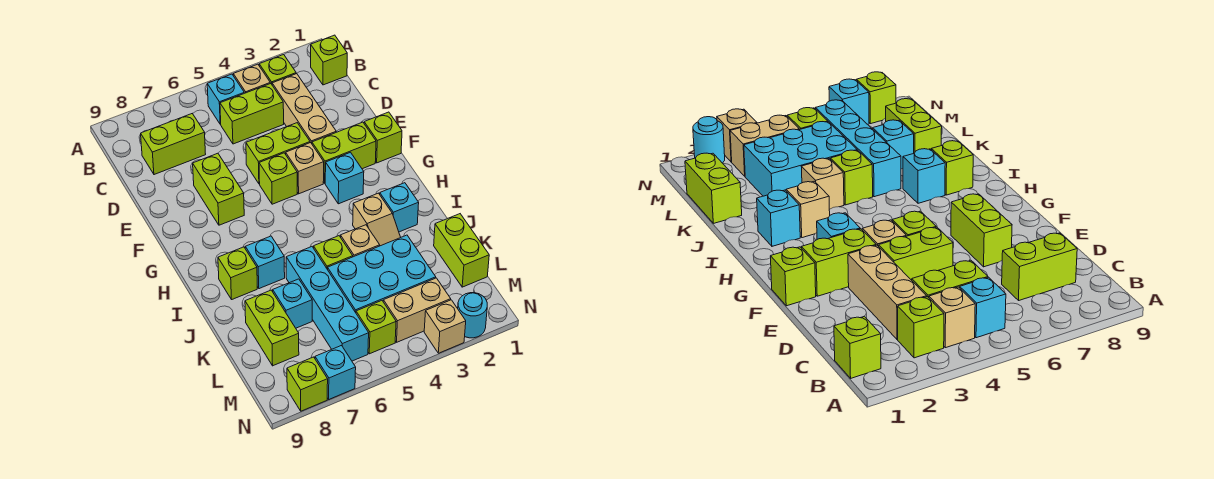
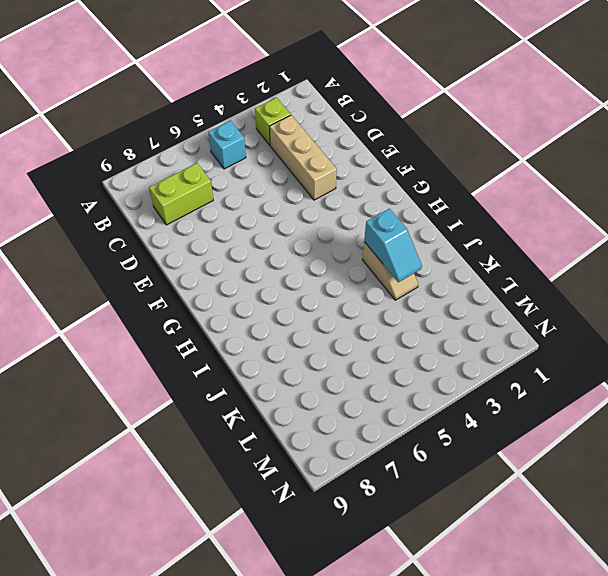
cyan 1x2 slope [364,209,422,282] -> none
none -> lime 1x1 brick [311,35,347,85]
none -> tan 1x1 brick [233,64,270,93]
none -> lime 1x2 brick [220,83,284,144]
none -> lime 1x2 brick [246,123,310,184]

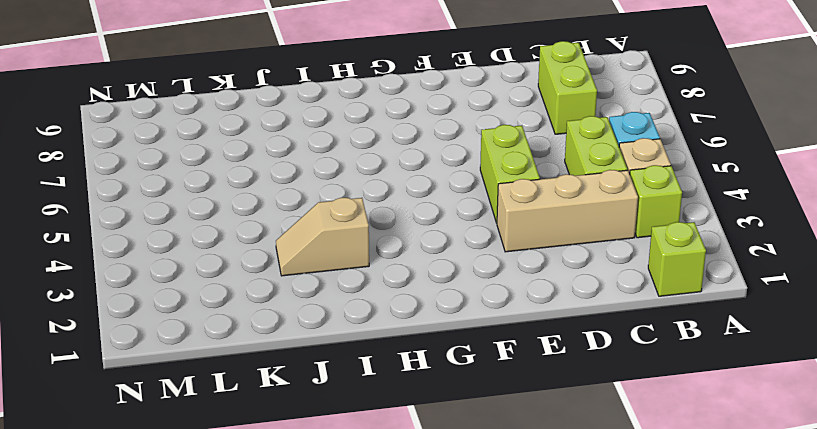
none -> lime 1x2 brick [193,153,244,225]
none -> lime 1x1 brick [364,112,402,163]
none -> lime 1x2 brick [312,122,376,183]
none -> tan 1x1 brick [286,143,324,194]

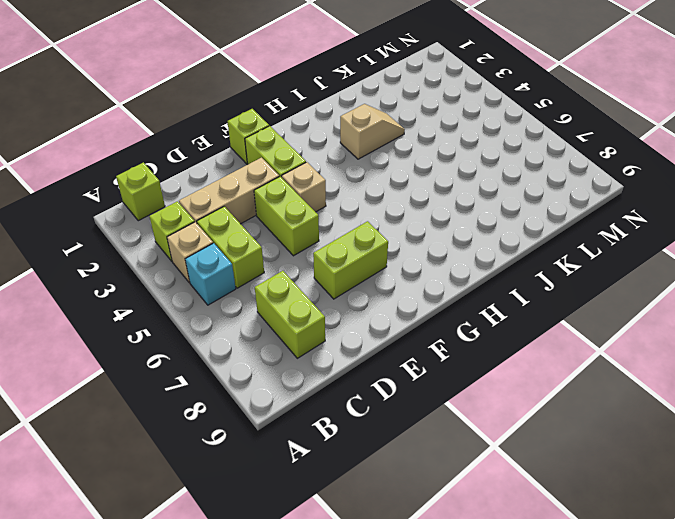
none -> lime 1x1 brick [259,153,297,204]
none -> cyan 1x1 brick [325,152,364,204]
none -> cyan 1x1 brick [380,183,419,232]
none -> cyan 1x1 brick [245,236,285,289]

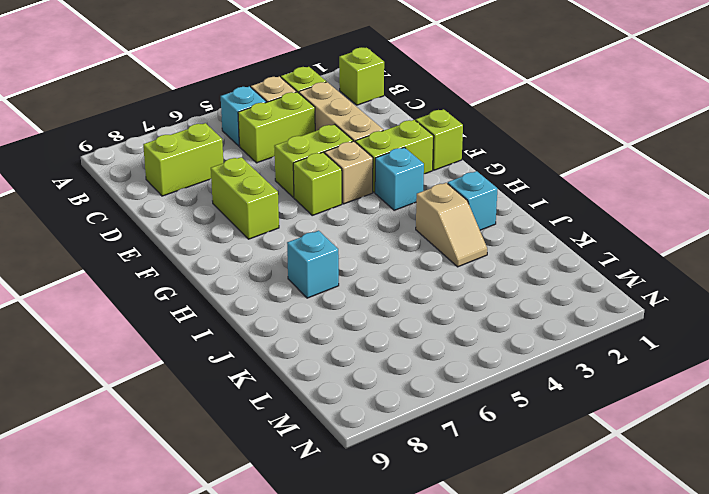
none -> lime 1x1 brick [218,247,257,299]
none -> tan 1x1 brick [341,225,380,257]
none -> lime 1x1 brick [314,236,353,270]
none -> cyan 1x4 brick [286,247,369,361]

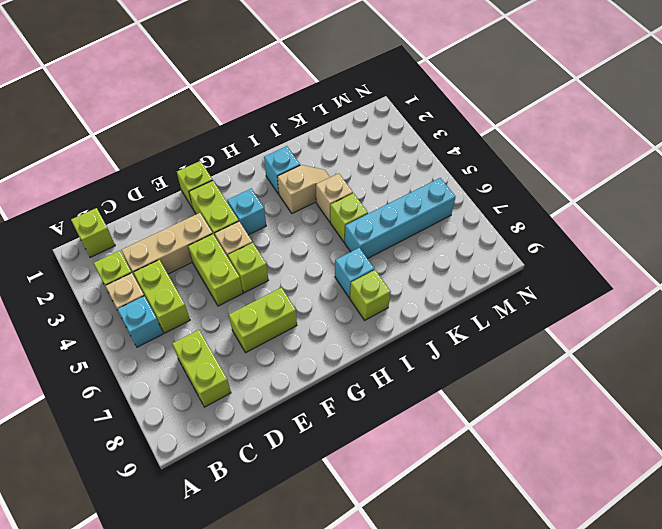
none -> lime 1x2 brick [434,214,489,287]
none -> cyan 2x3 brick [328,235,436,313]
none -> cyan 1x1 brick [273,279,312,328]
none -> lime 1x2 brick [245,290,299,366]

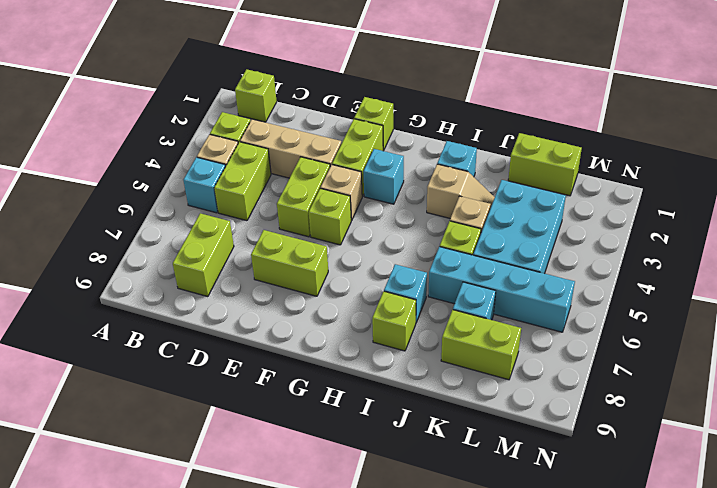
none -> tan 1x2 brick [383,278,451,342]
none -> lime 1x1 brick [356,301,396,354]
none -> cyan 1x1 round brick [458,293,487,338]
none -> tan 1x1 brick [424,300,466,353]

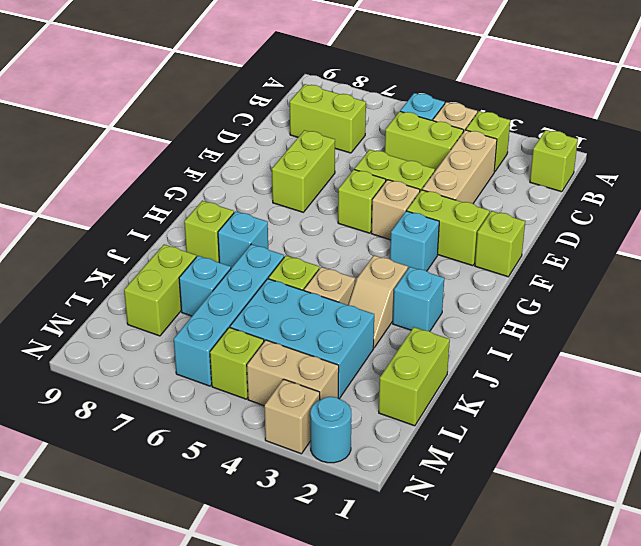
none -> cyan 1x1 brick [315,346,356,399]
none -> lime 1x1 brick [287,357,328,411]

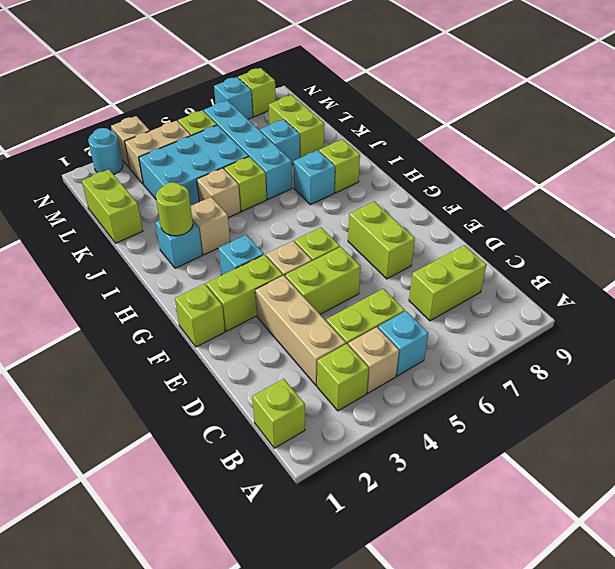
lime 1x1 round brick [156,182,193,236] -> none

